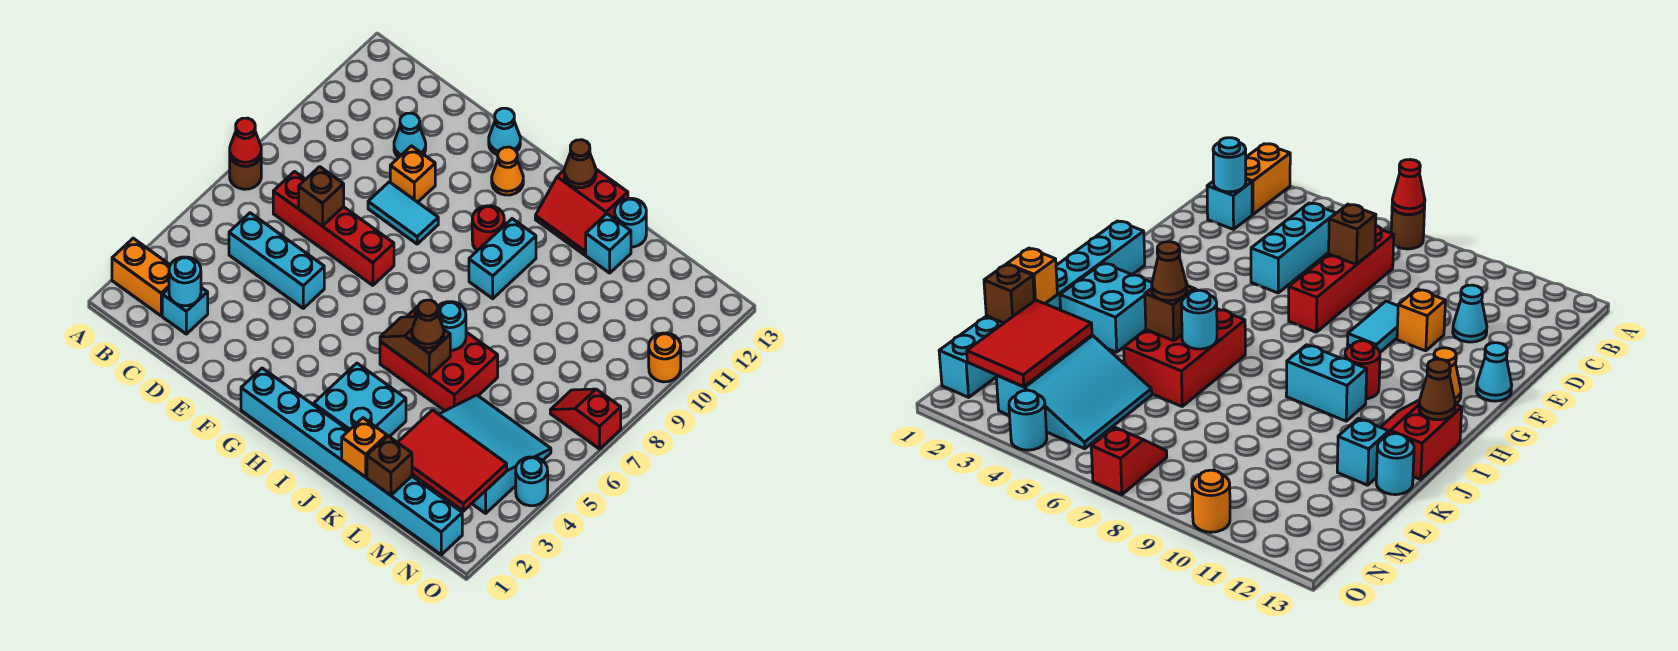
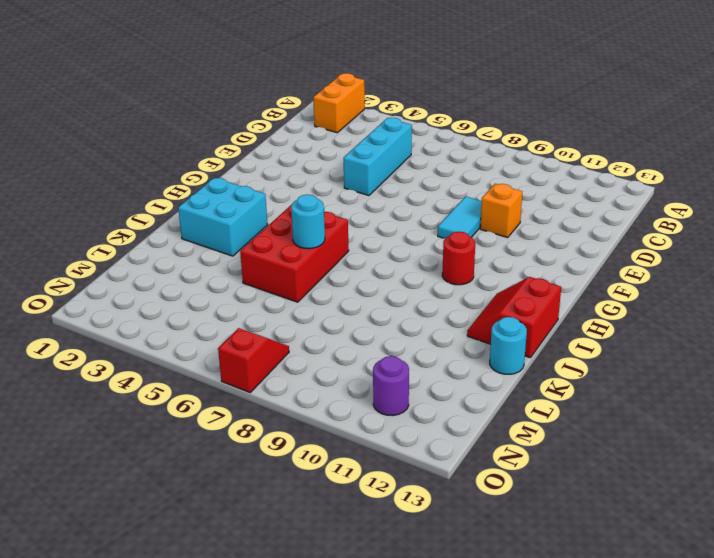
purple 1x1 round brick [373,356,409,416] -> none
none -> brown 1x1 round brick [230,157,261,189]
none -> cyan 1x1 brick [162,287,208,334]
none -> red 1x4 brick [273,172,394,285]
none -> cyan 1x1 cone [394,113,426,157]

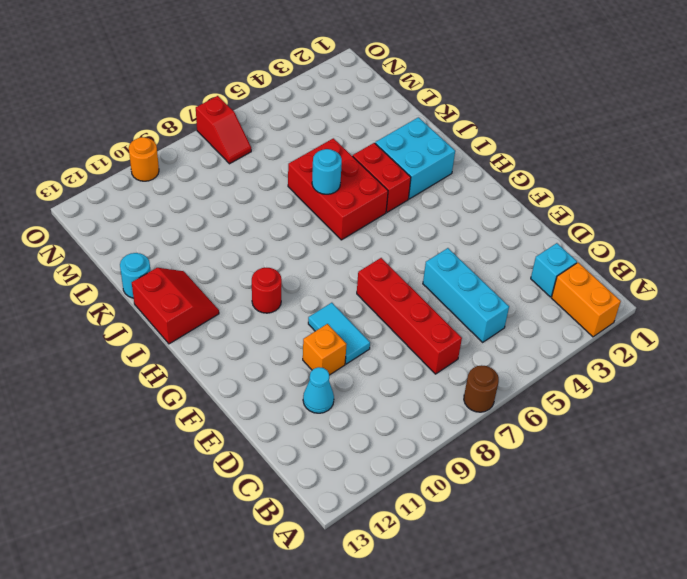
red 1x2 brick [353,143,411,212] -> none
none -> cyan 1x1 cone [489,108,520,155]
none -> cyan 1x8 brick [241,368,462,555]
none -> orange 1x1 cone [492,147,523,195]
none -> cyan 1x2 brick [469,219,536,299]

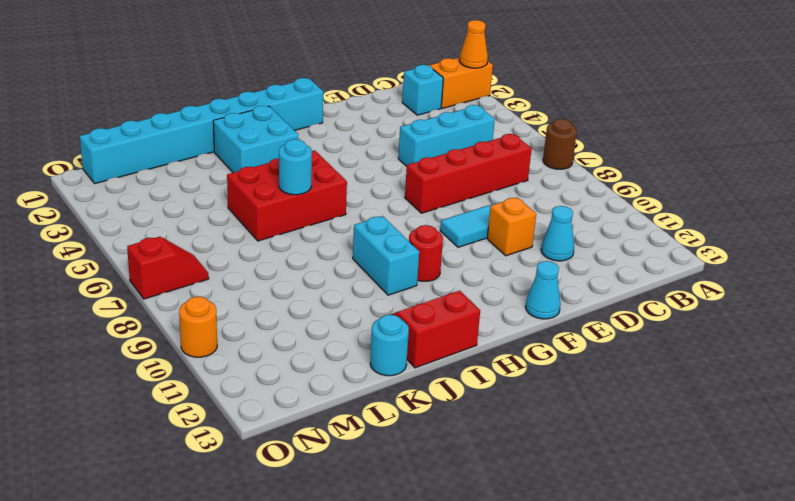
orange 1x1 cone [459,20,488,68] -> orange 1x1 cone moved to [492,147,523,195]
none -> cyan 1x1 brick [586,214,631,273]
none -> cyan 3x3 slope [439,395,551,513]
none -> cyan 1x1 round brick [516,457,548,506]
none -> red 1x1 cone [230,118,261,166]

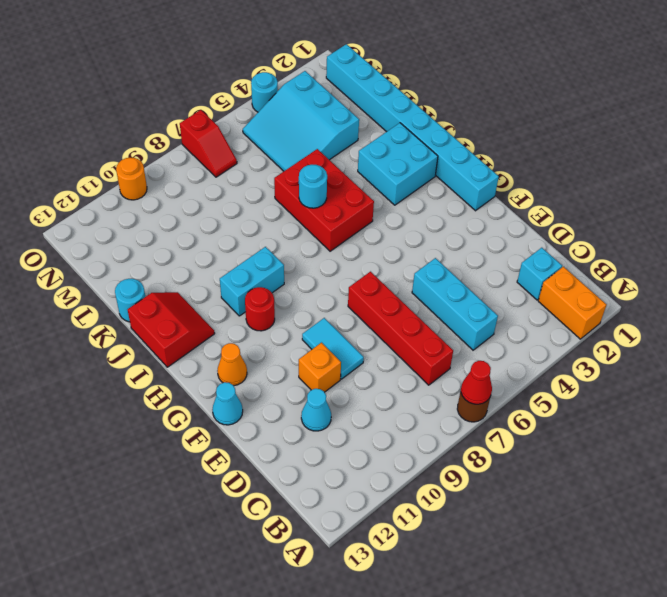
none -> cyan 1x1 brick [586,214,631,273]
none -> cyan 1x1 round brick [169,257,201,306]
none -> brown 1x1 brick [299,167,344,226]
none -> brown 1x2 slope [380,317,450,376]

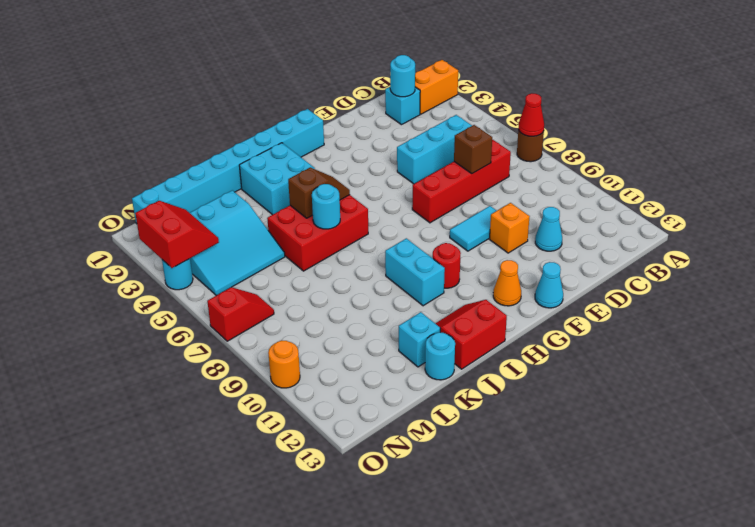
red 2x2 slope [135,201,219,268] -> red 2x3 tile [398,410,507,511]
none -> brown 1x1 cone [564,140,596,188]
none -> orange 1x1 brick [342,418,387,477]
none -> brown 1x1 brick [367,436,412,495]
none -> brown 1x1 cone [412,300,444,348]

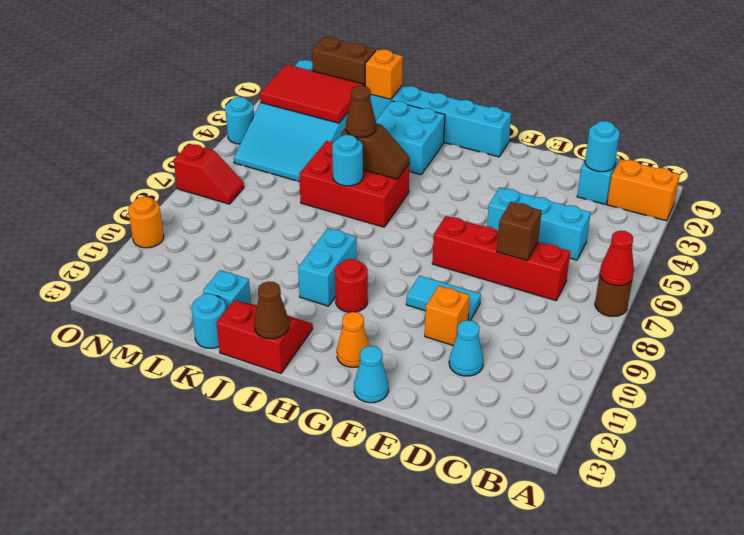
brown 1x2 brick [312,37,376,86] -> brown 1x1 brick [367,436,412,495]

